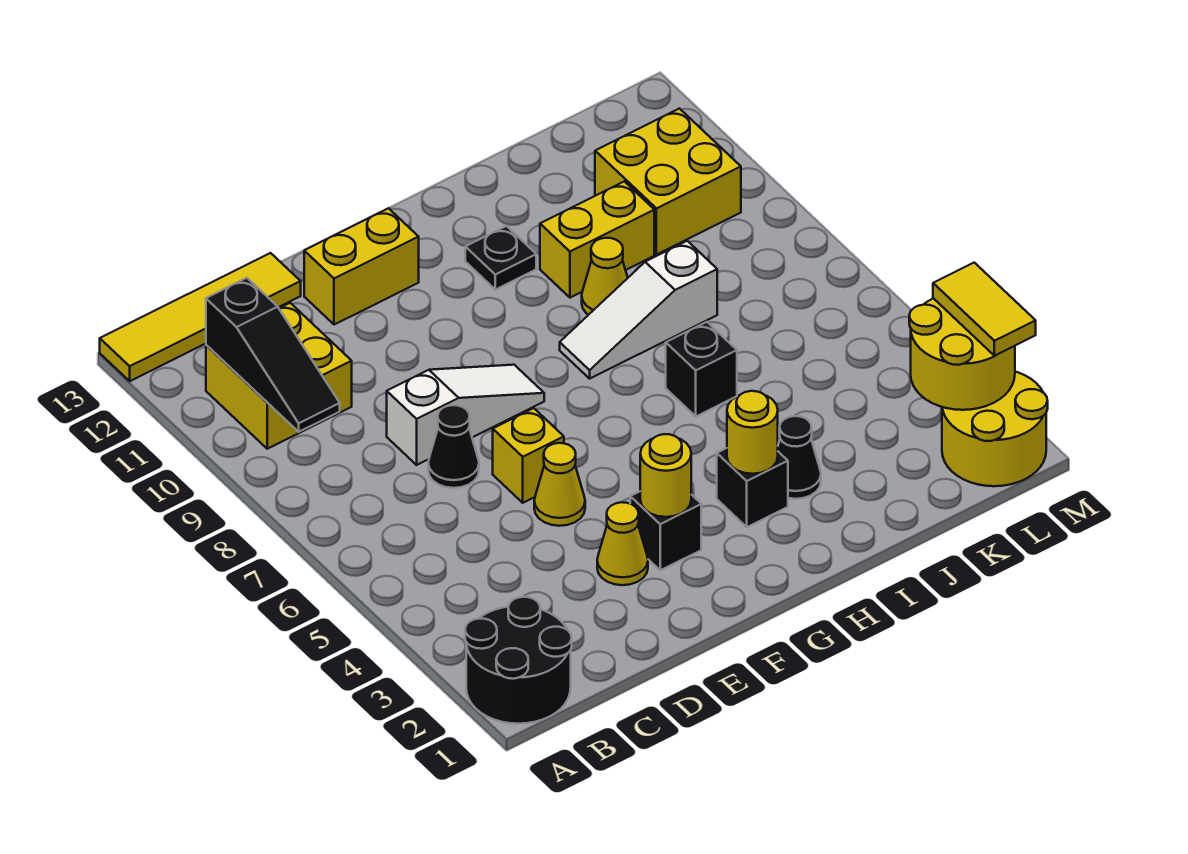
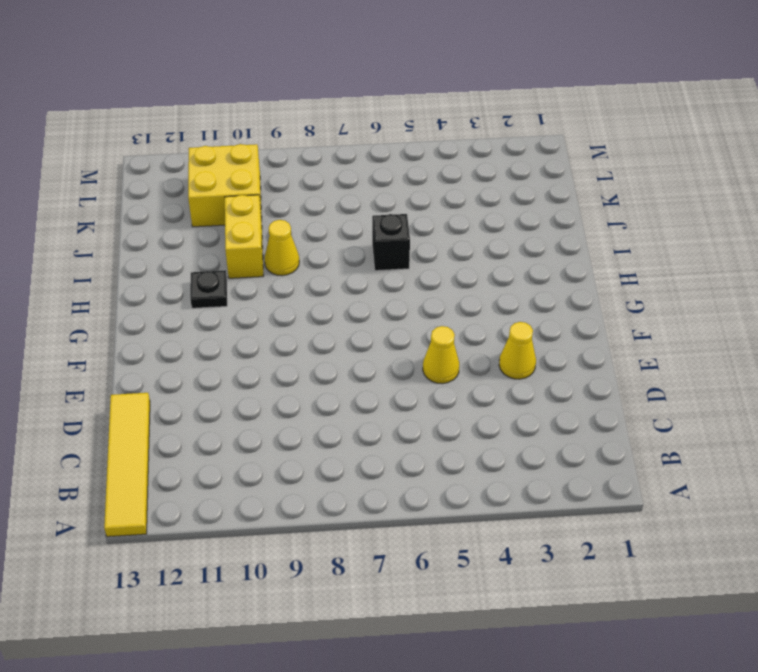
none -> black 2x2 round brick [465,597,572,724]
none -> yellow 2x2 brick [206,303,352,449]
none -> black 1x1 cone [428,405,479,488]

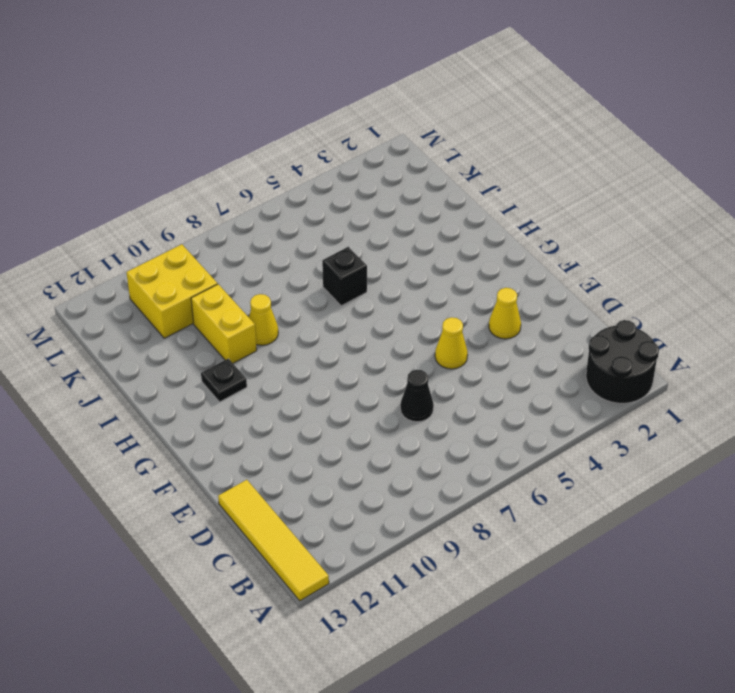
none -> yellow 2x2 brick [206,303,352,449]
none -> white 1x3 slope [387,365,544,465]
none -> yellow 1x1 brick [493,408,564,503]

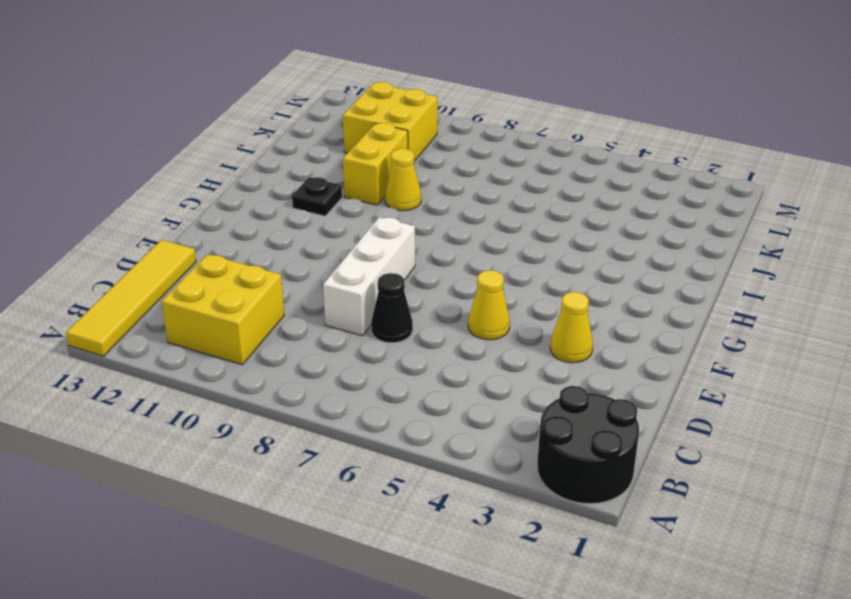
white 1x3 brick [323,217,415,336] -> white 1x3 slope [387,365,544,465]
none -> yellow 1x1 brick [493,408,564,503]
none -> yellow 1x2 brick [304,208,419,325]
none -> black 1x1 brick [630,492,701,570]

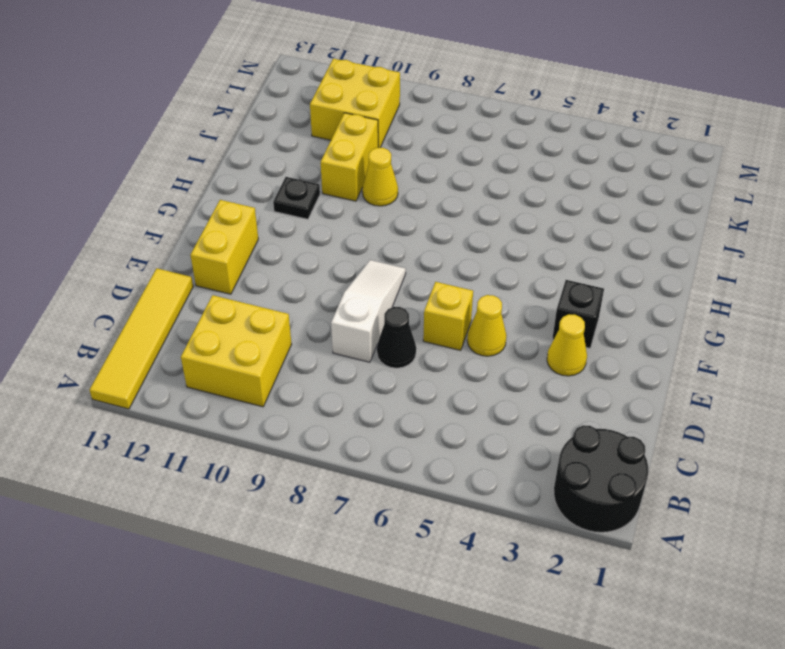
none -> black 1x1 brick [717,448,788,527]
none -> white 1x3 slope [560,241,717,379]
none -> black 1x1 cone [778,416,821,499]

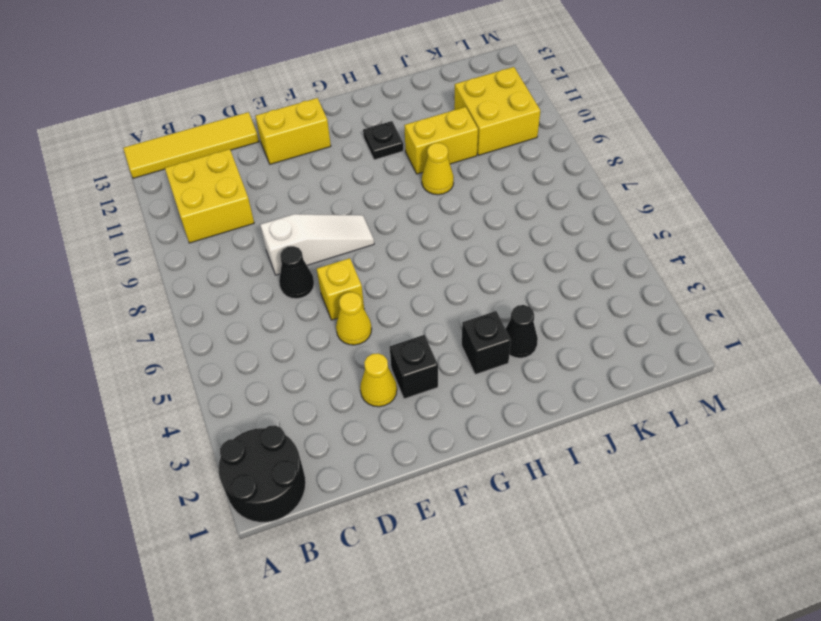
none -> white 1x3 slope [560,241,717,379]
none -> black 1x1 brick [666,322,737,416]
none -> yellow 2x2 round brick [942,372,1048,486]

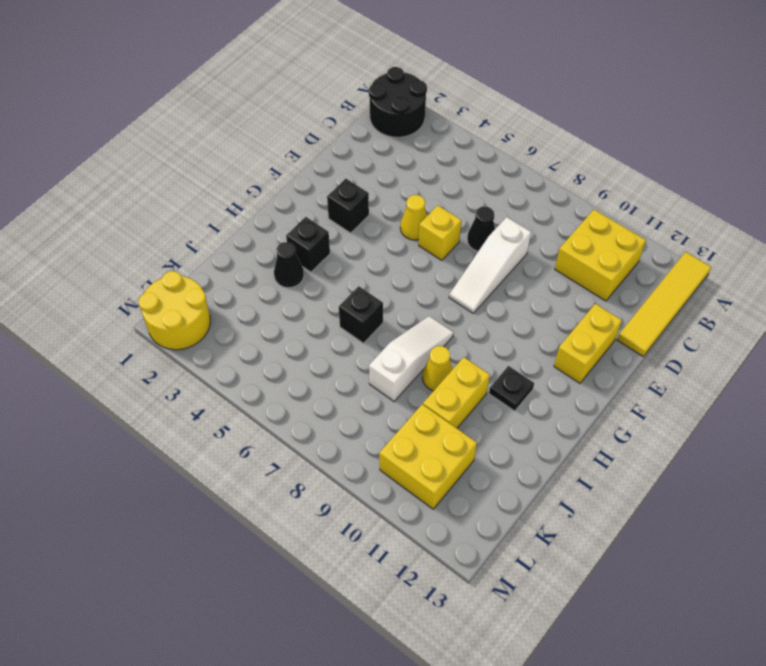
none -> yellow 1x1 cone [597,502,648,585]
none -> black 1x3 slope [206,278,340,432]
none -> yellow 1x1 round brick [640,434,691,517]

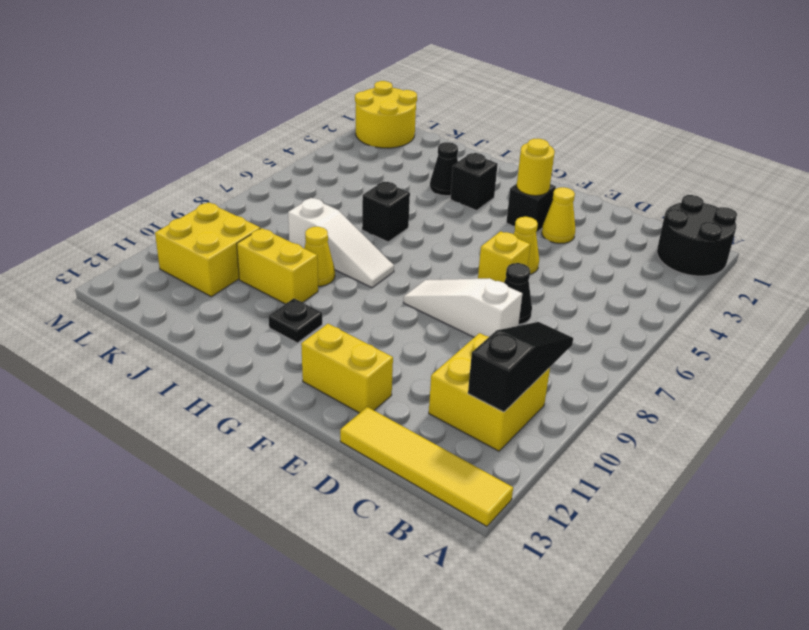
none -> yellow 1x1 round brick [727,391,778,474]
none -> yellow 2x2 round brick [909,298,1015,410]
none -> yellow 1x2 tile [933,263,1036,356]

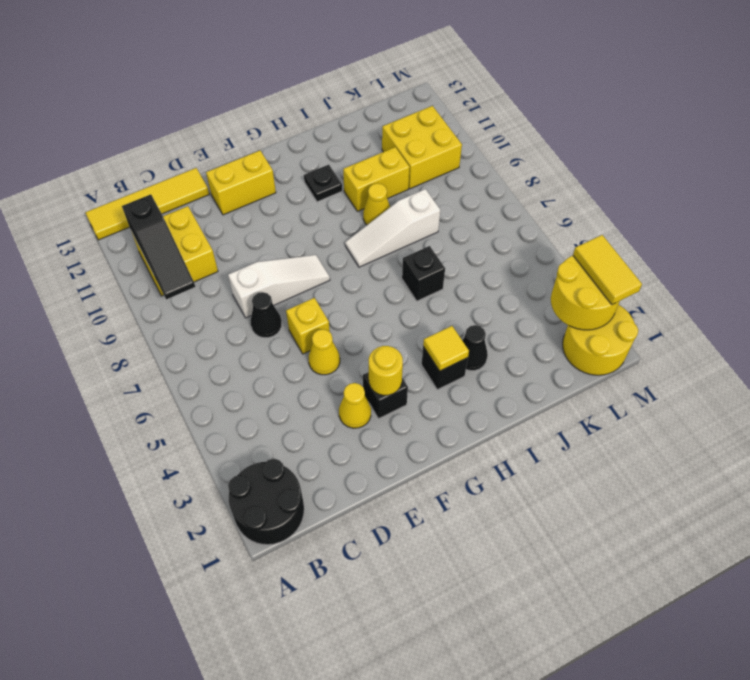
yellow 1x1 tile [423,326,469,371] -> yellow 1x1 round brick [727,391,778,474]

